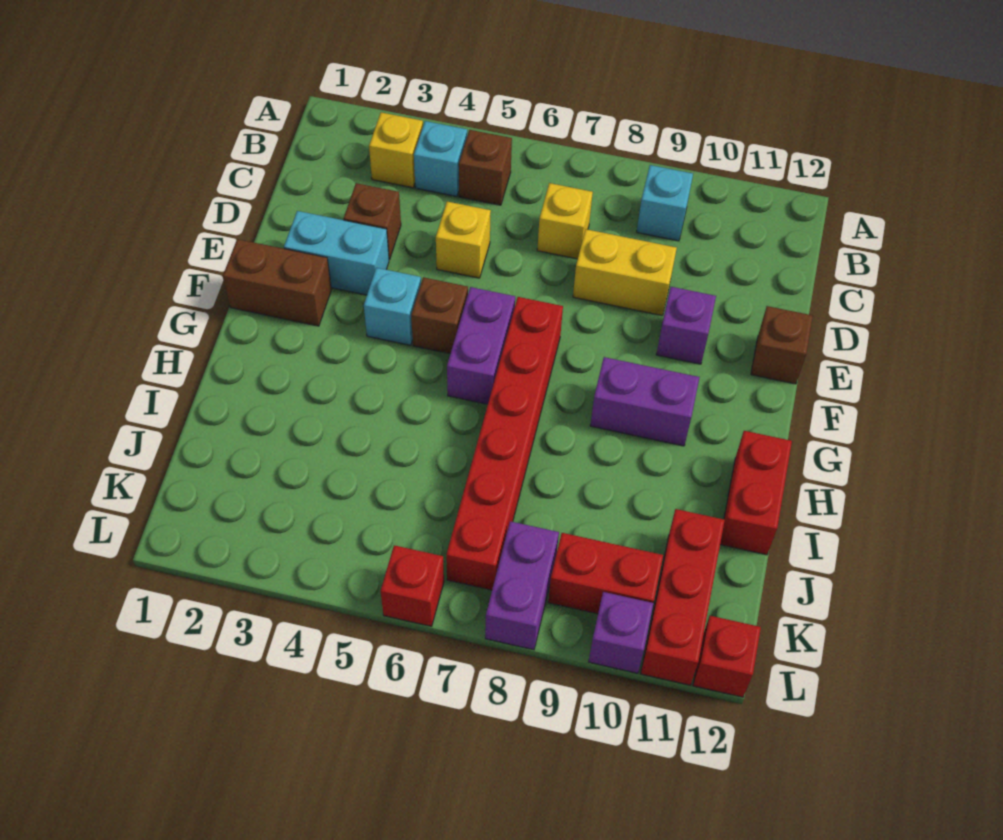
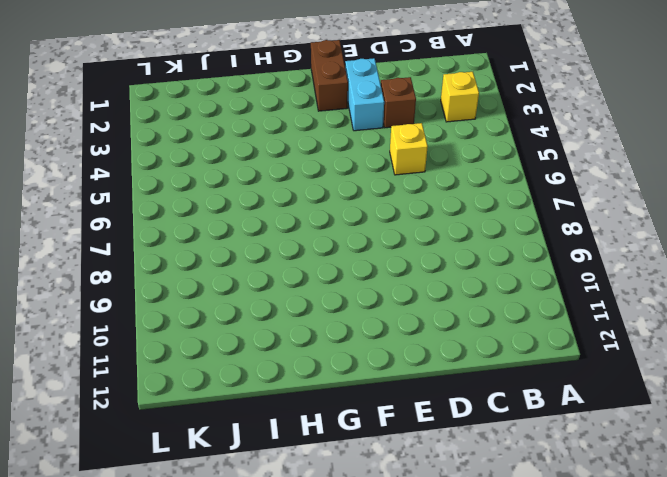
none -> cyan 1x1 brick [414,121,467,197]
none -> brown 1x1 brick [459,130,512,205]
none -> cyan 1x1 brick [637,165,693,241]

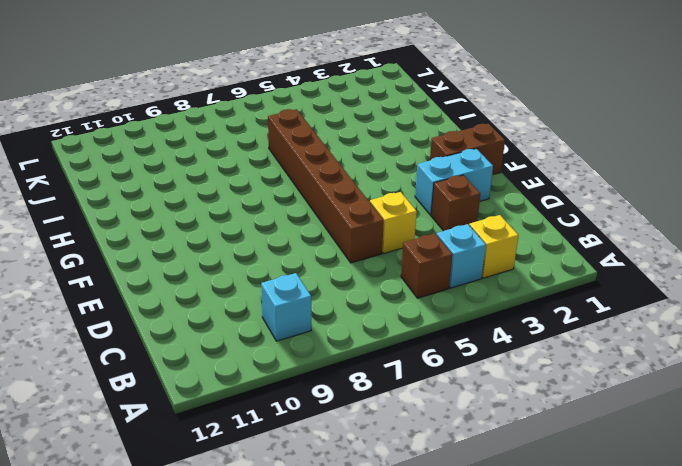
brown 1x6 brick [268,109,384,263] -> purple 1x2 brick [447,287,515,404]
none -> yellow 1x1 brick [537,183,593,259]
none -> yellow 1x2 brick [573,229,677,315]
none -> purple 1x1 brick [656,287,716,364]

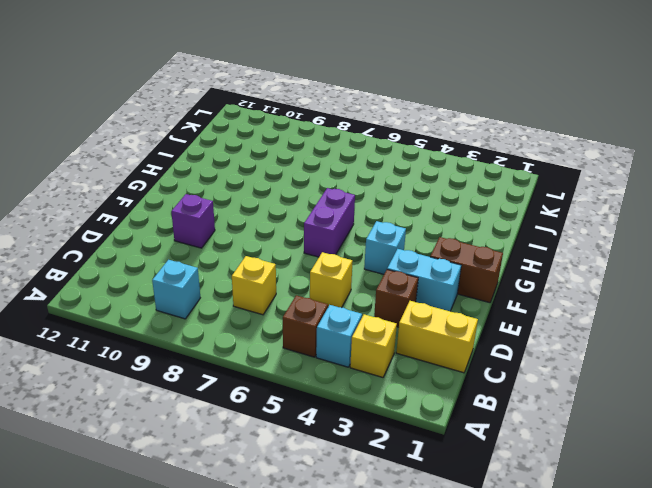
yellow 1x2 brick [396,301,478,373] -> yellow 1x2 brick moved to [573,229,677,315]
none -> brown 1x1 brick [751,306,813,384]
none -> brown 1x1 brick [411,277,468,354]
none -> red 1x6 brick [446,297,563,590]

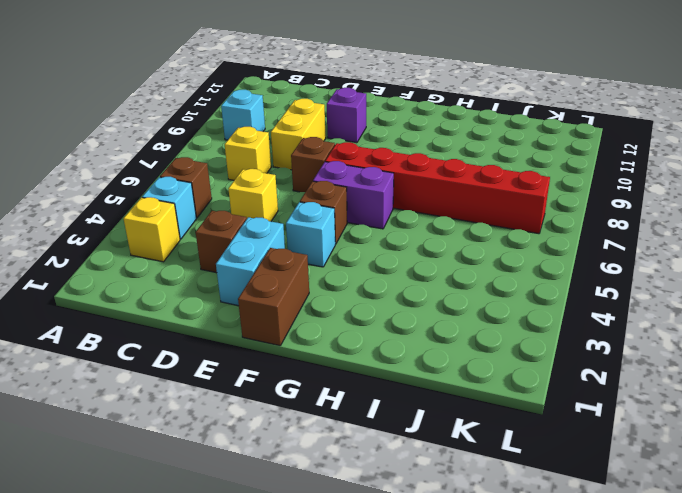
brown 1x1 brick [291,137,335,192] -> brown 1x1 brick moved to [751,306,813,384]
none -> purple 1x2 brick [590,357,700,446]
none -> red 1x2 brick [720,431,792,555]
none -> red 1x3 brick [641,509,725,685]

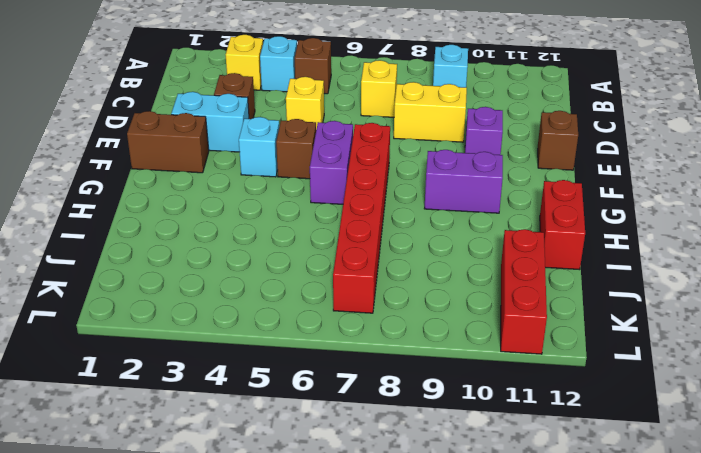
none -> purple 1x2 brick [485,521,559,650]
none -> red 1x2 brick [548,533,663,614]
none -> red 1x1 brick [381,545,444,626]

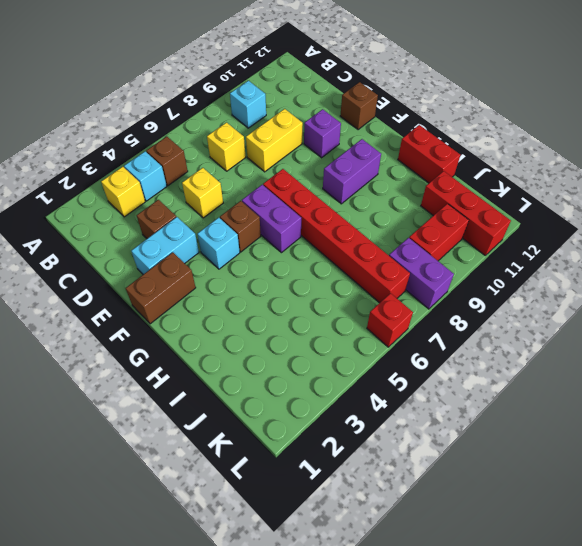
none -> purple 1x1 brick [589,592,654,673]
none -> red 1x1 brick [693,616,761,697]

